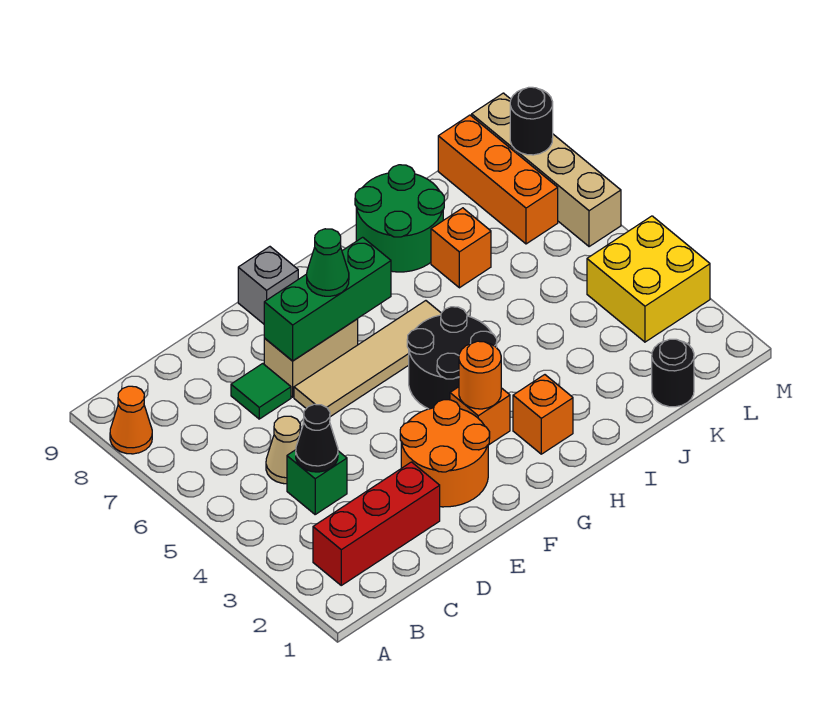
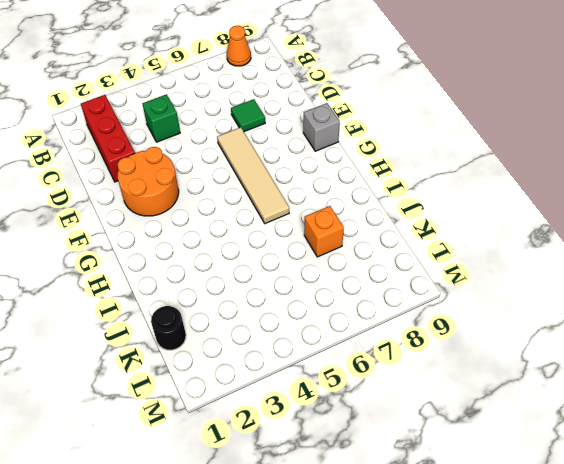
none -> tan 1x1 cone [266,416,300,484]
none -> tan 1x2 brick [264,319,358,397]
none -> orange 1x1 brick [450,387,510,445]

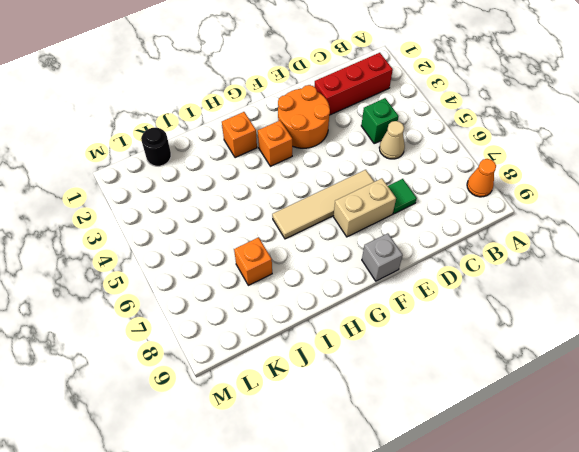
none -> black 2x2 round brick [407,307,497,409]
none -> green 2x2 round brick [355,165,444,272]
none -> yellow 2x2 brick [587,216,710,342]

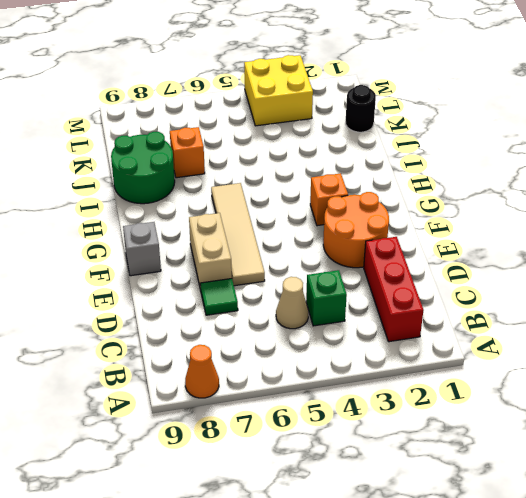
none -> black 2x2 round brick [407,307,497,409]
none -> orange 1x1 brick [513,375,573,454]
none -> orange 1x3 brick [438,115,558,244]

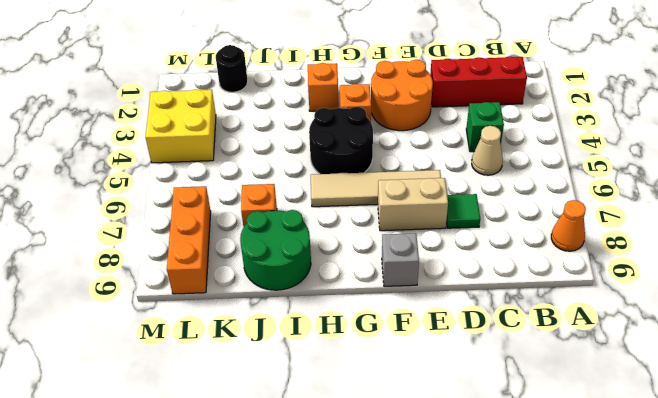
none -> tan 1x4 brick [472,93,621,247]
none -> black 1x1 cone [296,404,338,472]
none -> green 1x3 brick [264,237,391,361]

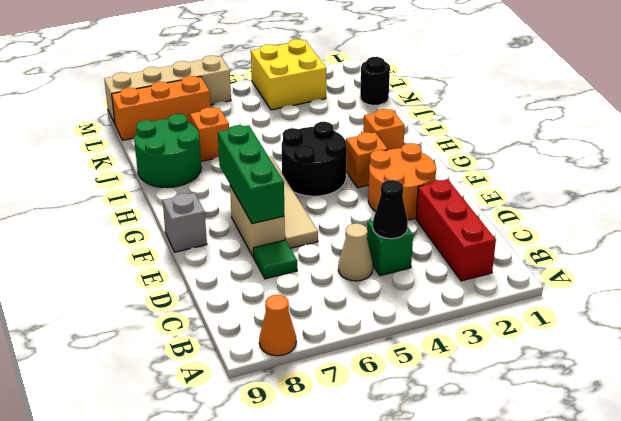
none -> orange 1x1 round brick [459,341,501,409]
none -> black 1x1 round brick [510,87,553,155]
none -> green 1x1 cone [307,229,349,296]

